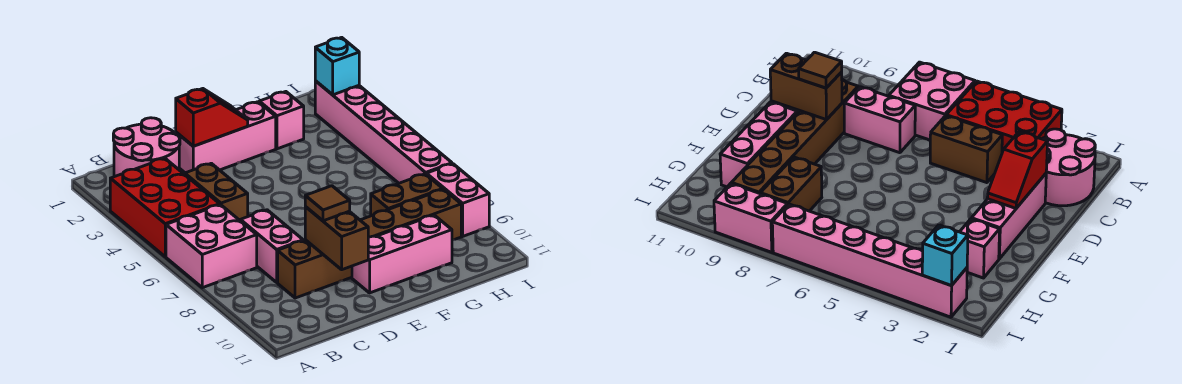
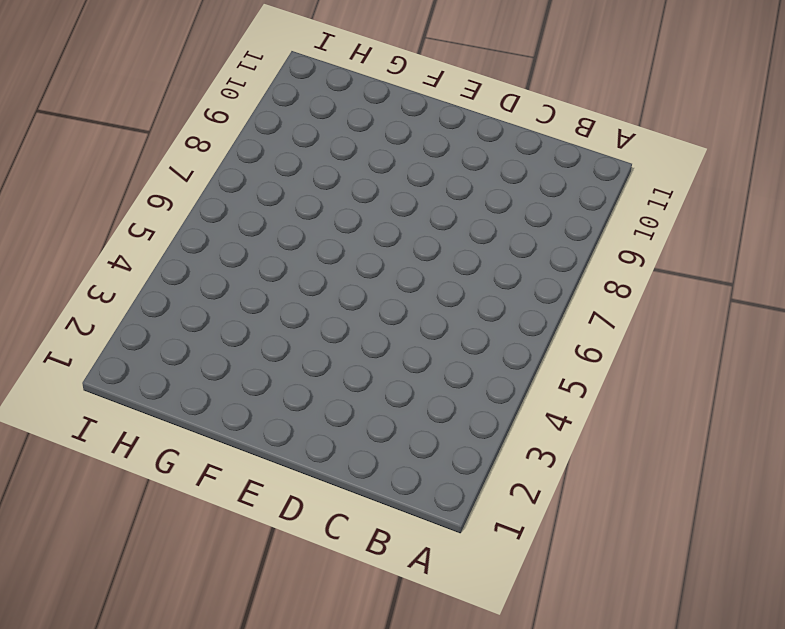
none -> red 2x3 brick [110,158,220,257]
none -> pink 2x2 brick [166,205,257,288]
none -> pink 2x2 round brick [113,118,180,177]

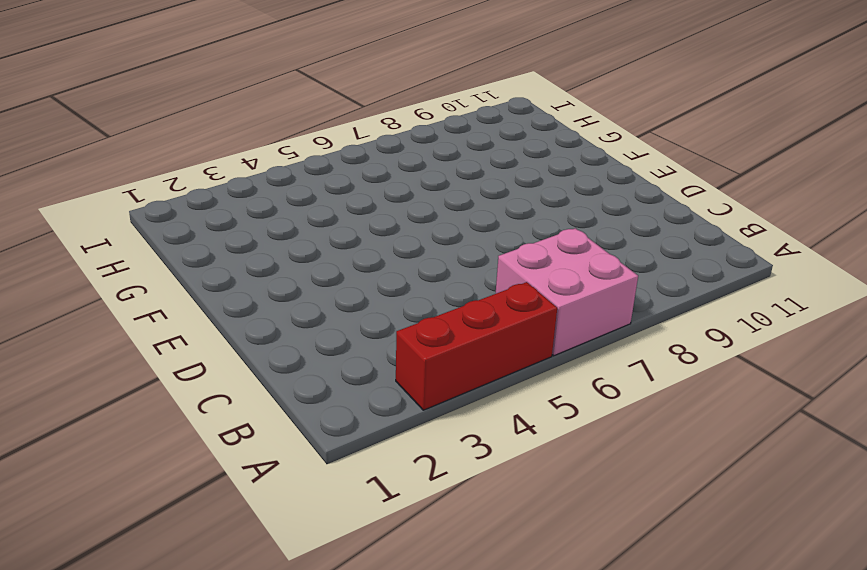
red 1x3 brick [396,282,557,410] -> red 2x3 brick [110,158,220,257]
none -> pink 2x2 round brick [113,118,180,177]
none -> brown 1x2 brick [185,163,248,220]
none -> pink 1x2 brick [240,210,303,282]

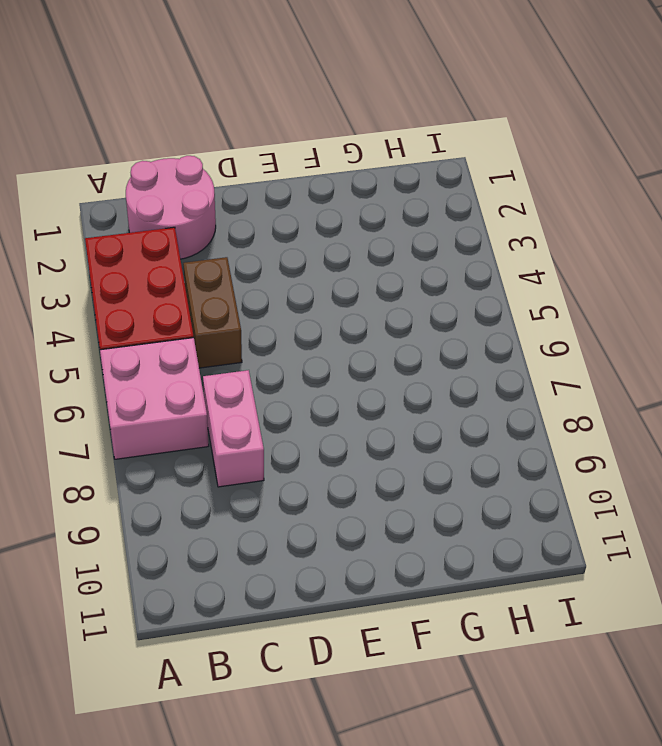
none -> brown 1x6 brick [278,189,461,298]
none -> pink 1x3 brick [176,102,276,173]
none -> pink 1x3 brick [352,215,452,293]

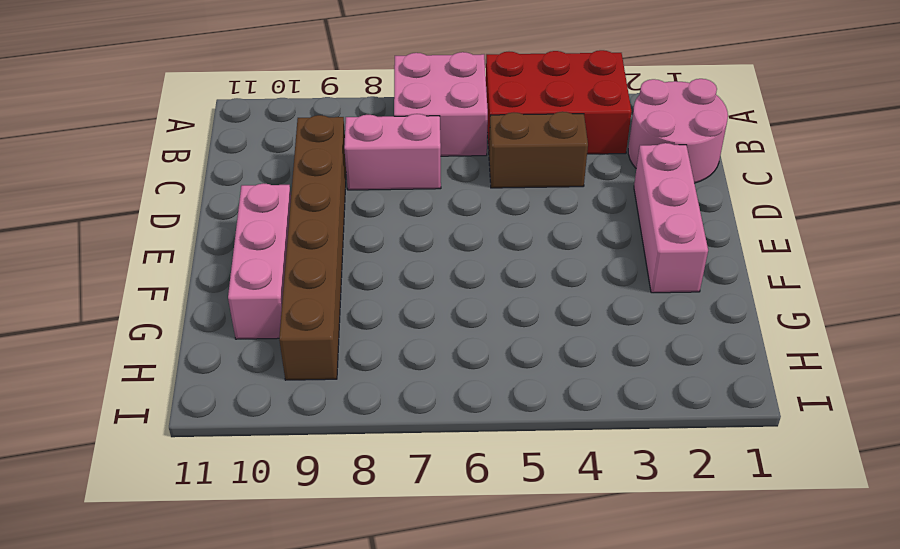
none -> pink 1x1 brick [259,92,304,149]
none -> brown 1x2 brick [371,174,443,216]
none -> pink 1x6 brick [315,81,452,183]

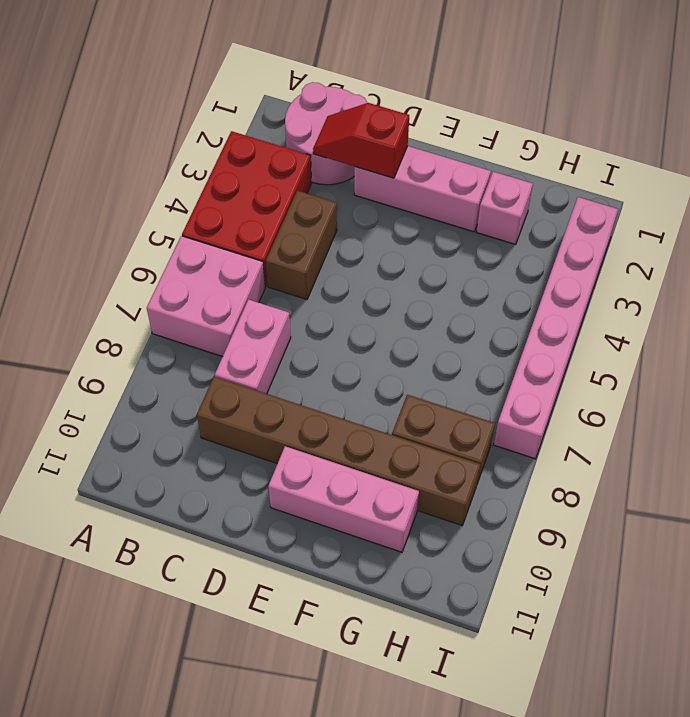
red 1x2 slope [313,103,409,178] -> red 1x2 slope turned to [176,89,248,146]
none -> pink 1x2 brick [426,164,489,236]
none -> brown 1x2 brick [305,207,368,270]
none -> cyan 1x1 brick [315,37,359,95]

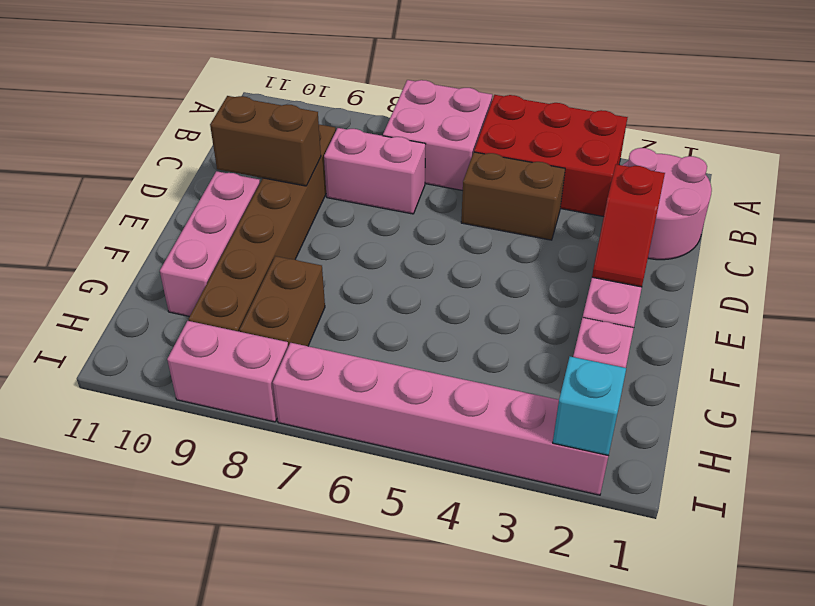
none -> brown 1x1 tile [305,186,350,221]

